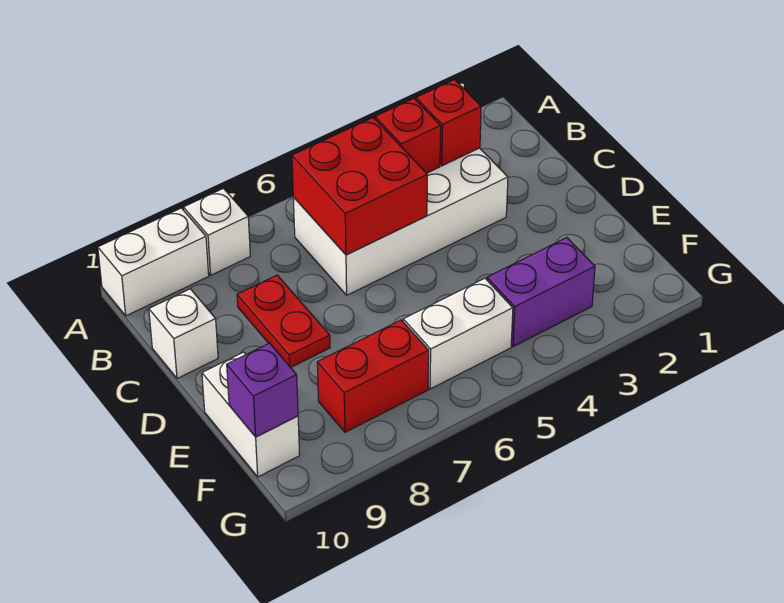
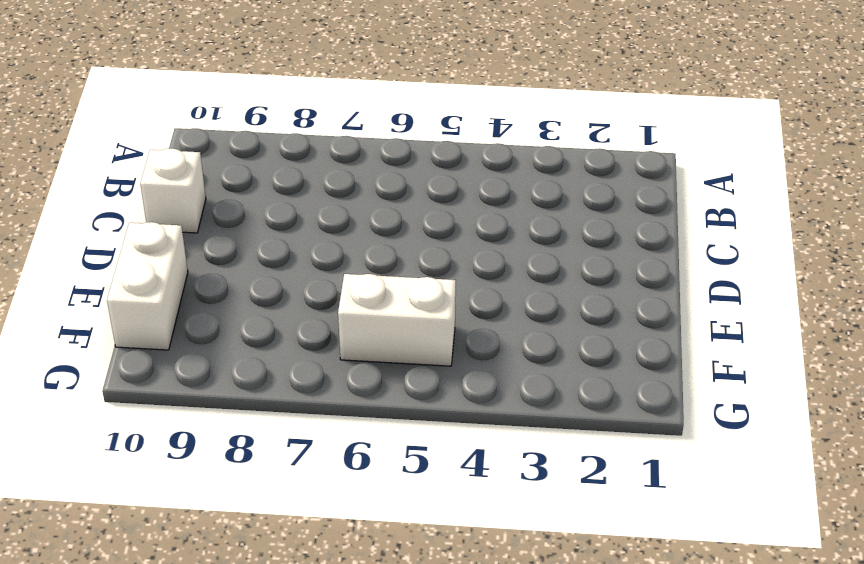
none -> white 1x1 brick [184,189,250,275]
none -> white 1x2 brick [98,208,209,316]
none -> white 2x4 brick [293,148,508,295]

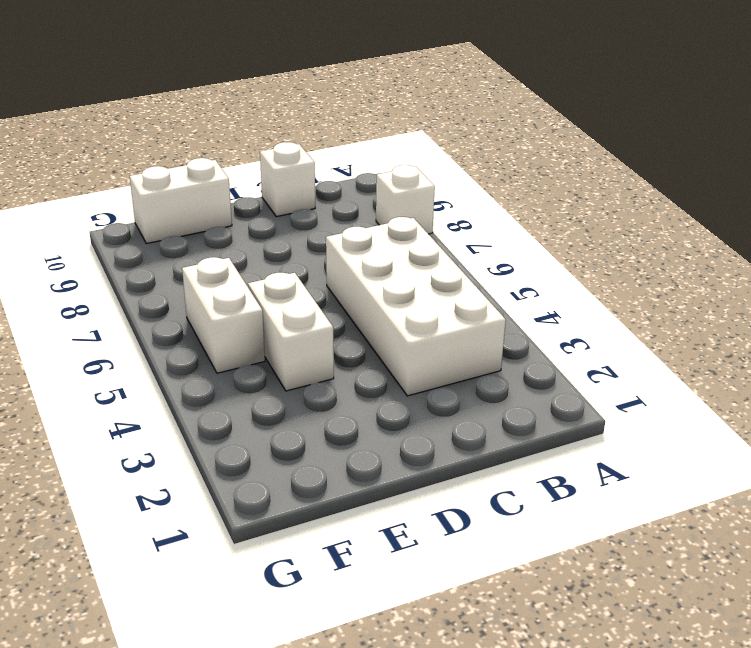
white 1x2 brick [248,273,334,391] -> white 1x2 brick moved to [98,208,209,316]
none -> red 1x2 plate [237,275,330,367]
none -> purple 1x2 brick [487,238,595,347]
none -> red 1x2 brick [317,320,429,432]

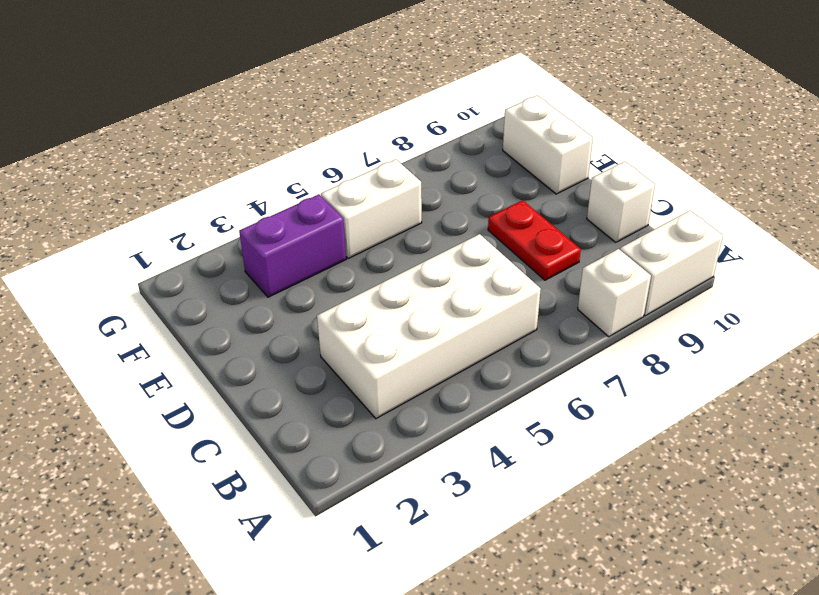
none -> red 1x2 brick [317,320,429,432]
none -> red 1x1 brick [416,80,481,166]
none -> red 1x1 brick [375,99,441,173]

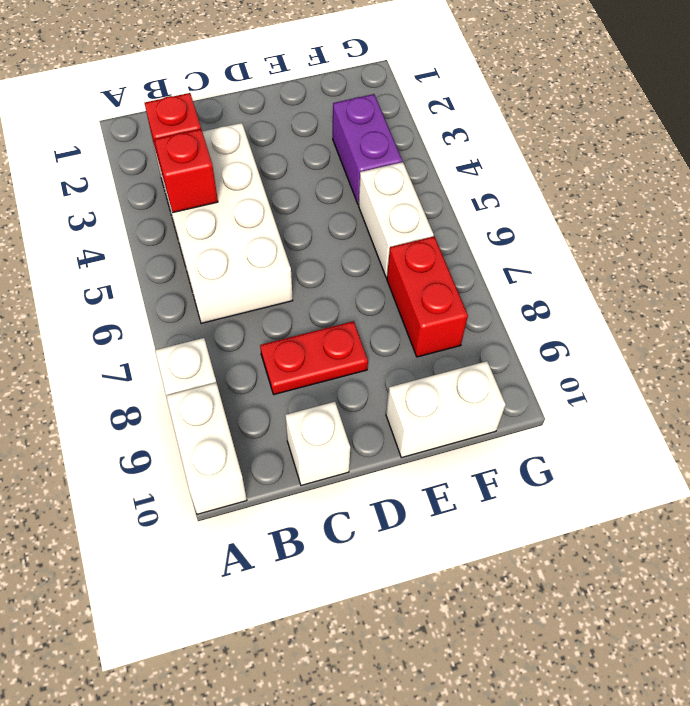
none -> red 2x2 brick [292,118,427,255]
none -> purple 1x1 brick [227,343,298,437]

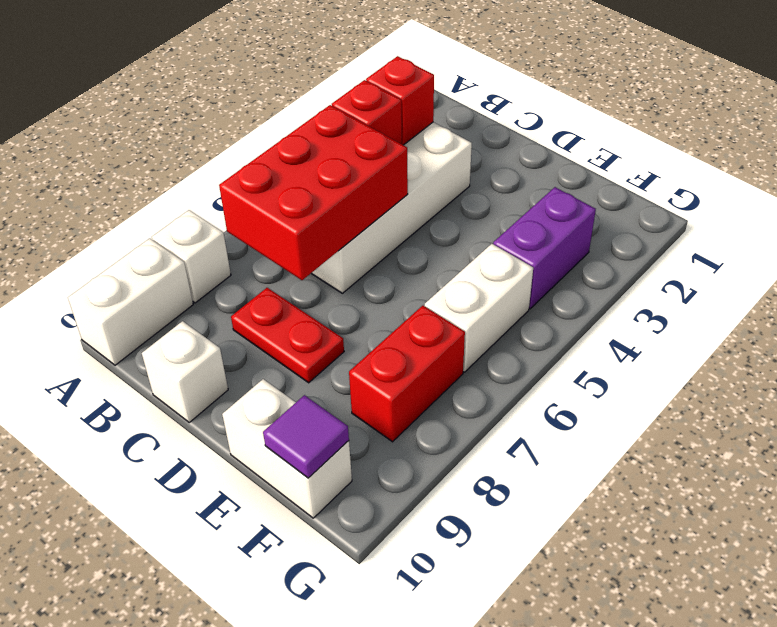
red 2x3 brick [219,105,408,280] -> red 2x2 brick [292,118,427,255]
purple 1x1 tile [263,395,349,478] -> purple 1x1 brick [227,343,298,437]

